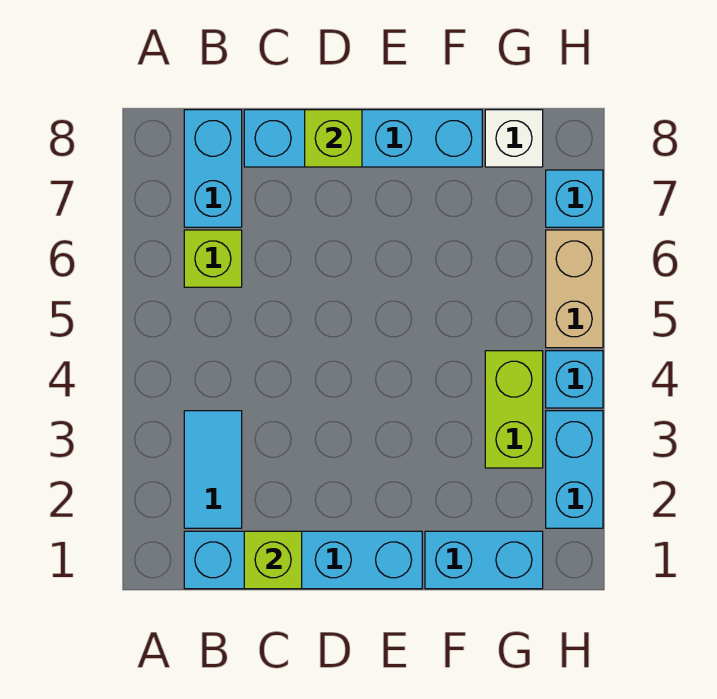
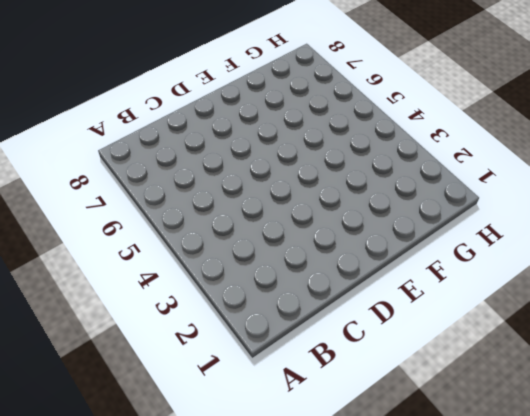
none -> cyan 1x4 brick [184,531,422,589]
none -> cyan 1x2 tile [184,411,242,528]
none -> lime 1x1 brick [184,230,242,287]

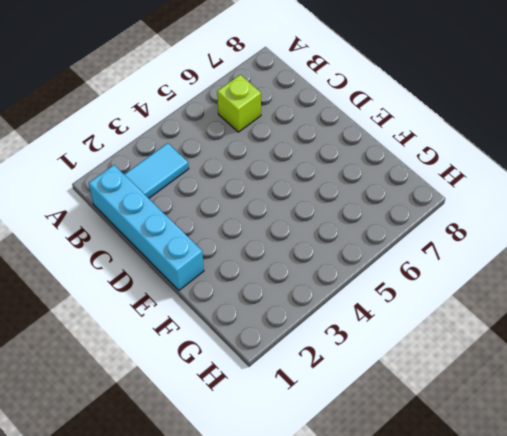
none -> cyan 1x2 brick [184,110,242,227]
none -> cyan 1x4 brick [244,110,482,167]
none -> cyan 1x2 brick [425,531,543,589]

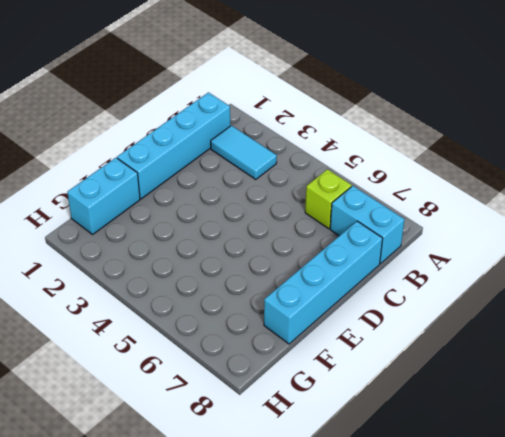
none -> lime 1x2 brick [485,351,543,468]
none -> white 1x1 brick [485,110,543,167]
none -> cyan 1x2 brick [546,411,603,528]

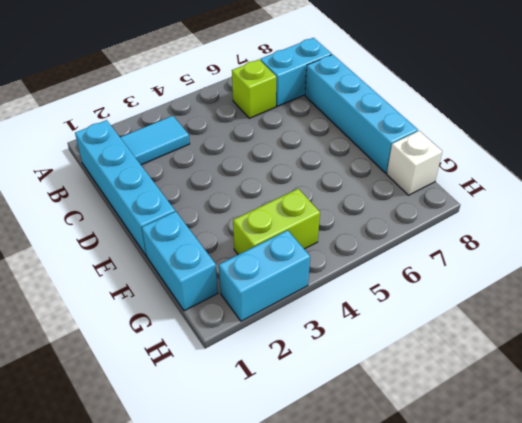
none -> cyan 1x1 brick [546,351,603,408]
none -> tan 1x2 brick [546,230,603,348]
none -> cyan 1x1 brick [546,170,603,227]

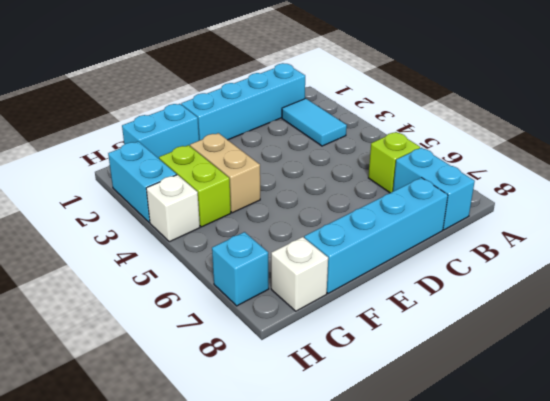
tan 1x2 brick [190,133,260,213] -> tan 1x2 brick moved to [546,230,603,348]
white 1x1 brick [146,175,200,242] -> cyan 1x1 brick [546,351,603,408]
none -> lime 1x1 brick [244,531,302,589]
none -> lime 1x1 brick [305,110,362,167]

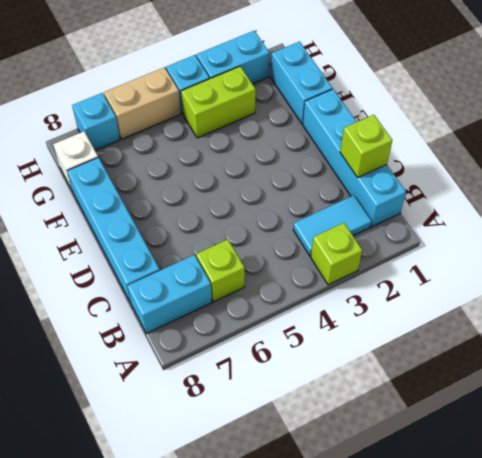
lime 1x1 brick [311,223,362,285] -> lime 1x1 brick moved to [305,110,362,167]

